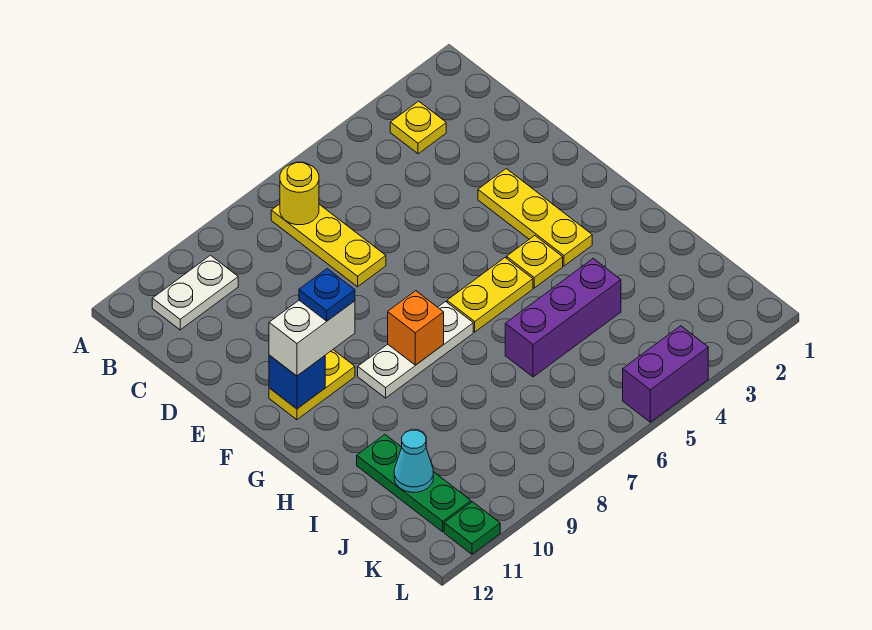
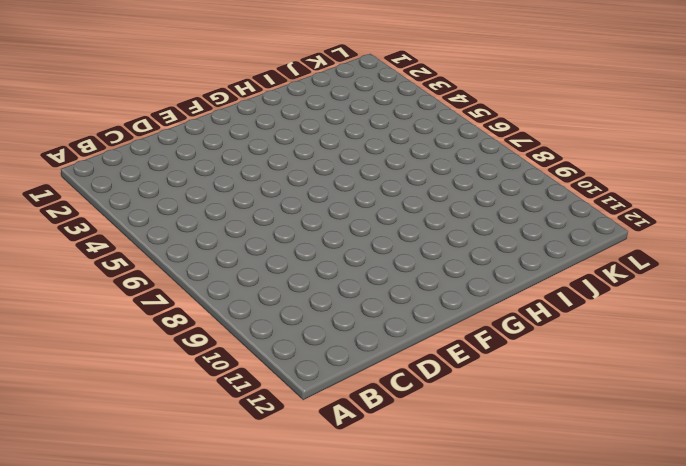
none -> yellow 1x1 plate [390,101,446,154]
none -> yellow 1x3 plate [271,204,386,287]
none -> white 1x2 plate [152,255,238,330]

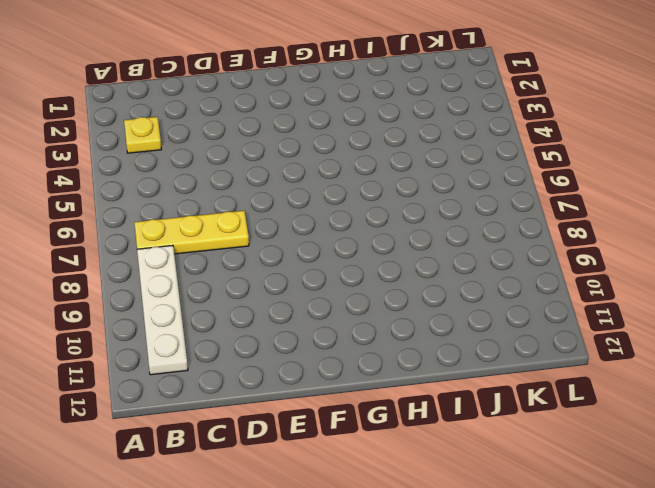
white 1x4 plate [137,245,188,375] -> white 1x2 plate [152,255,238,330]
none -> yellow 1x3 plate [478,169,592,266]
none -> yellow 1x2 plate [269,350,355,420]
none -> yellow 1x1 plate [507,236,563,288]

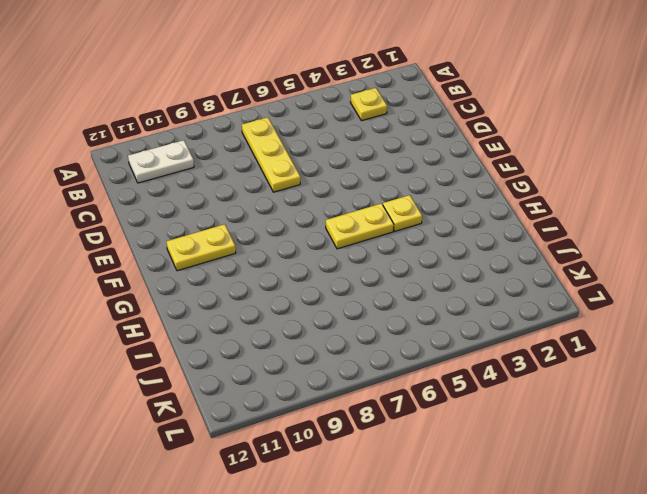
none -> yellow 1x3 plate [478,169,592,266]
none -> white 1x3 plate [358,302,473,398]
none -> purple 1x3 brick [505,259,621,377]

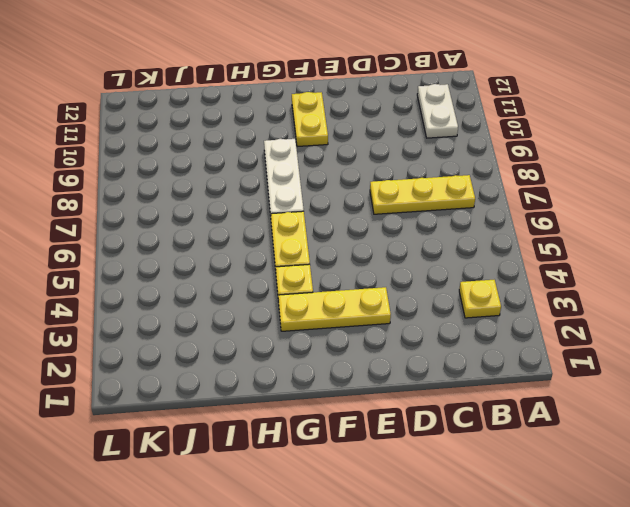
none -> purple 1x3 brick [505,259,621,377]
none -> green 1x3 plate [357,435,471,532]
none -> purple 1x2 brick [623,326,708,422]

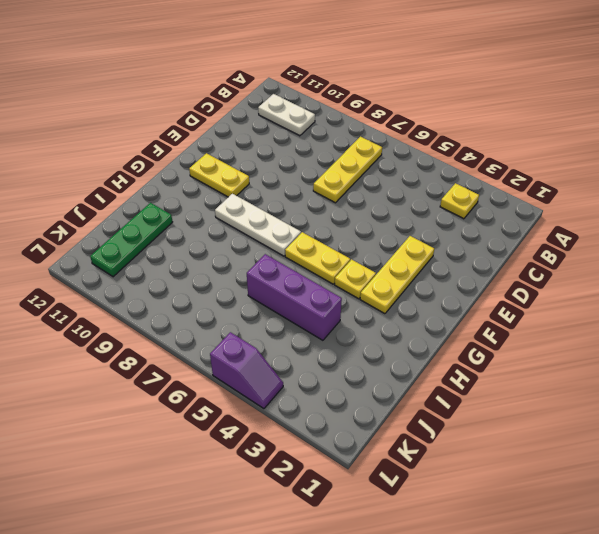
purple 1x2 slope [210,332,283,409] -> purple 1x2 brick [623,326,708,422]
none -> green 1x1 plate [444,502,500,554]
none -> yellow 1x1 round brick [280,163,319,225]
none -> blue 1x1 brick [269,355,325,409]

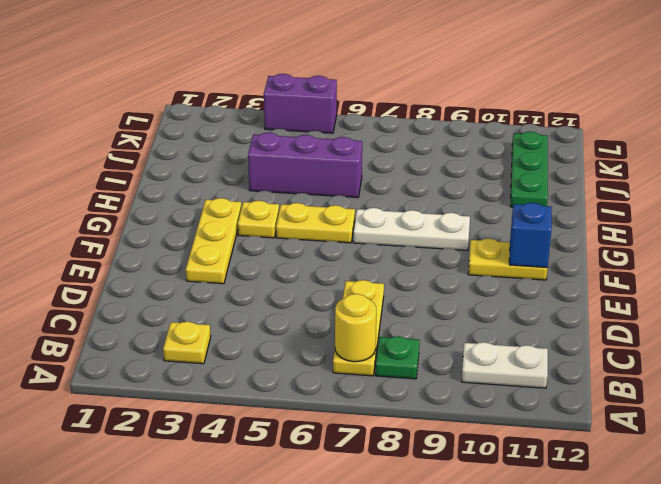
green 1x1 plate [376,336,420,379] -> green 1x1 plate moved to [444,502,500,554]
none -> orange 1x1 brick [388,291,444,365]
none -> cyan 1x1 cone [394,430,433,492]
none -> white 1x2 brick [269,300,355,376]

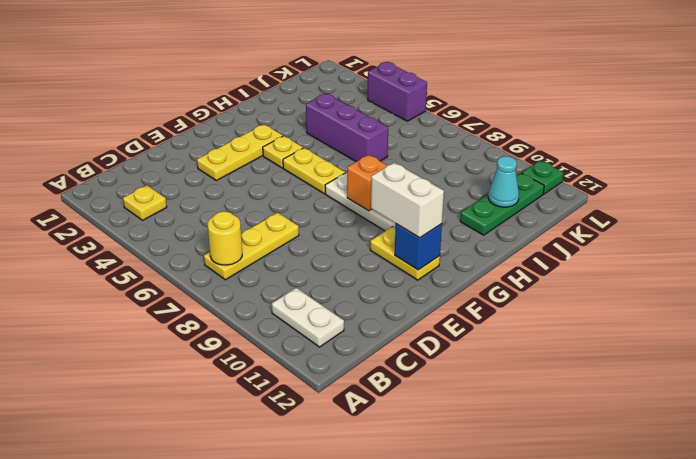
none -> blue 1x1 plate [299,269,355,321]

